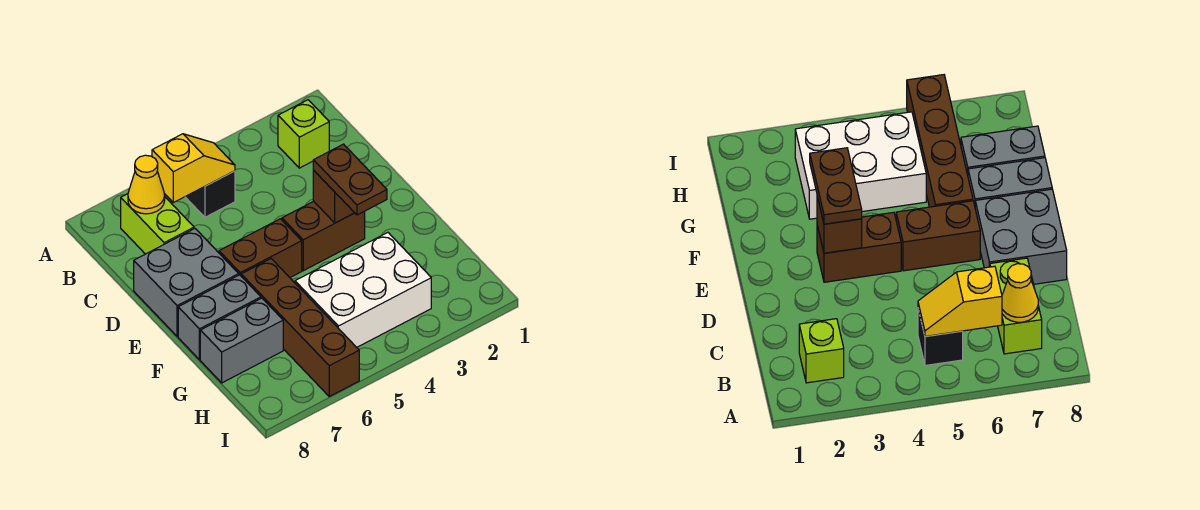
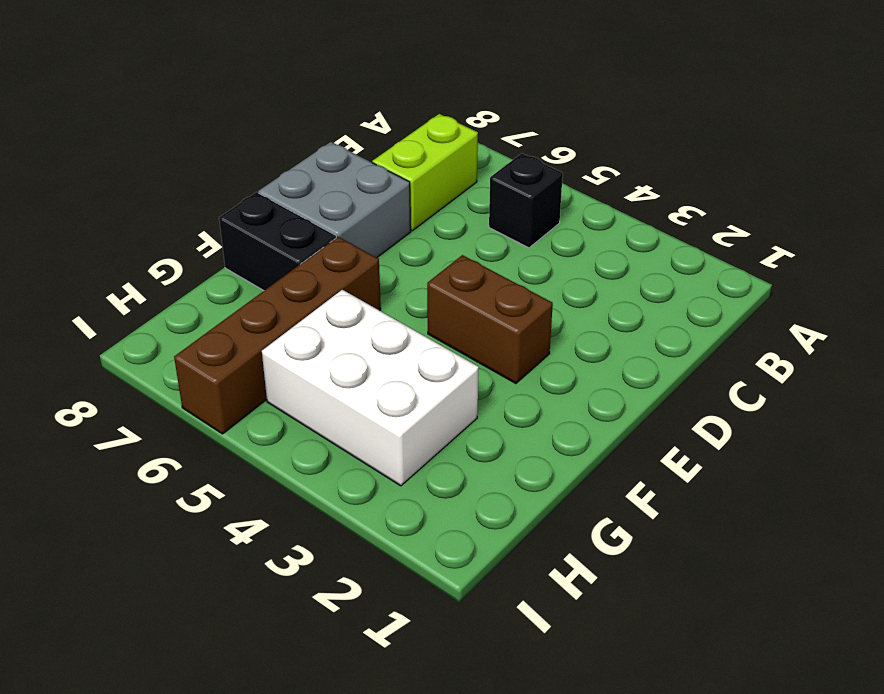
black 1x2 brick [219,192,336,290] -> grey 1x2 brick [178,275,261,360]
none -> lime 1x1 brick [278,100,329,168]
none -> brown 1x2 brick [219,219,302,278]
none -> grey 1x2 brick [200,298,283,383]

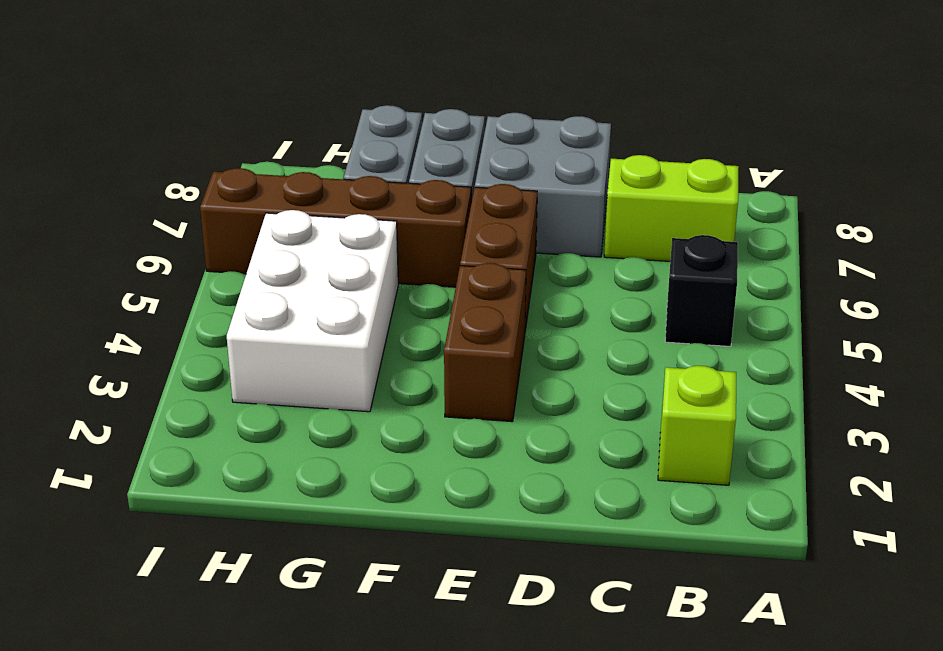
none -> yellow 1x2 slope [152,134,235,203]
none -> yellow 1x1 cone [128,155,165,214]
none -> brown 1x1 brick [313,170,354,223]

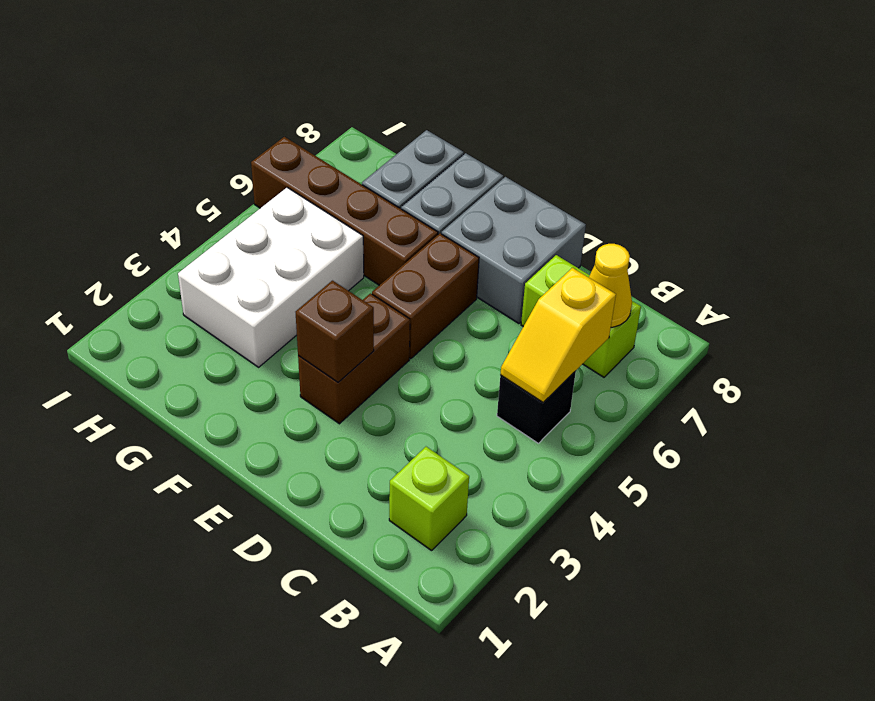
none -> brown 1x2 plate [313,144,387,215]

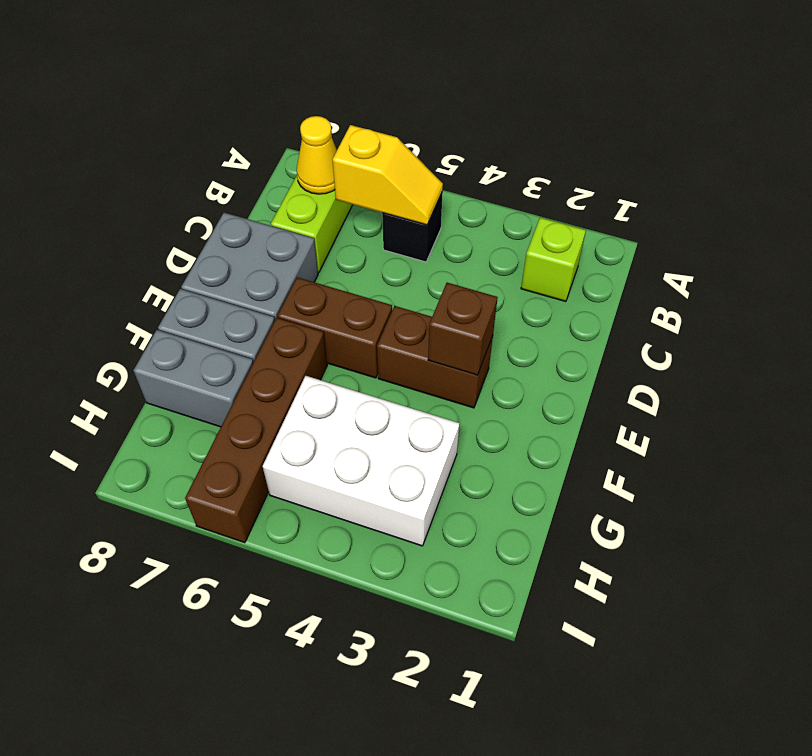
none -> brown 1x2 plate [313,144,387,215]

